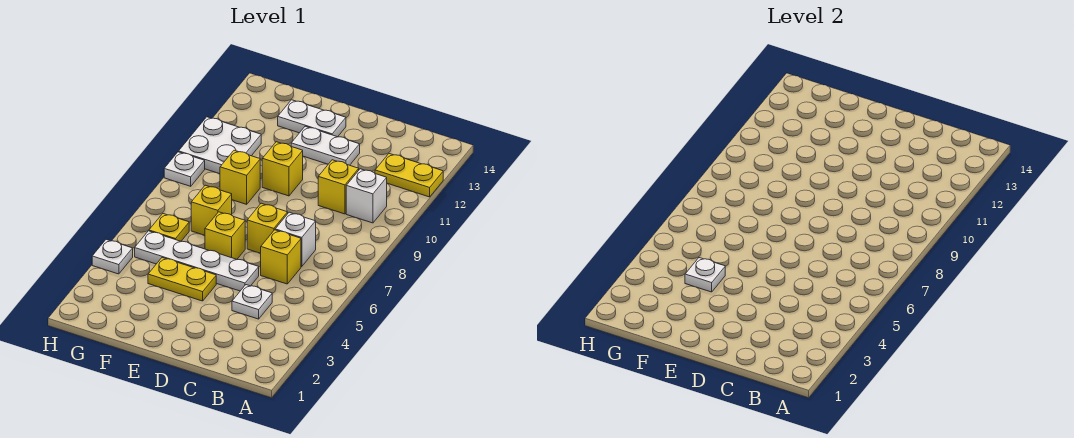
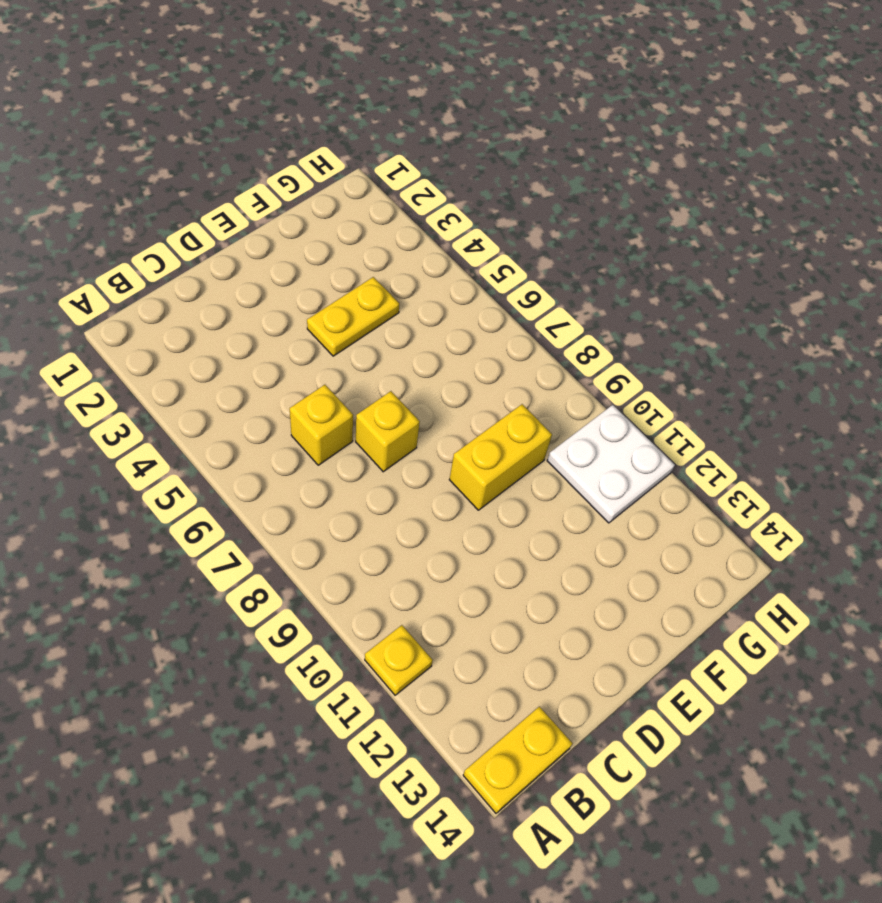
yellow 1x1 plate [365,625,433,695] -> yellow 1x1 plate moved to [149,214,189,241]
yellow 1x2 plate [463,707,573,813] -> yellow 1x2 plate moved to [375,154,443,197]
yellow 1x2 brick [449,404,552,510] -> yellow 1x1 brick [220,150,260,204]
none -> white 1x1 brick [346,169,387,223]
none -> white 1x1 plate [232,285,272,319]
none -> white 1x1 brick [275,212,316,267]

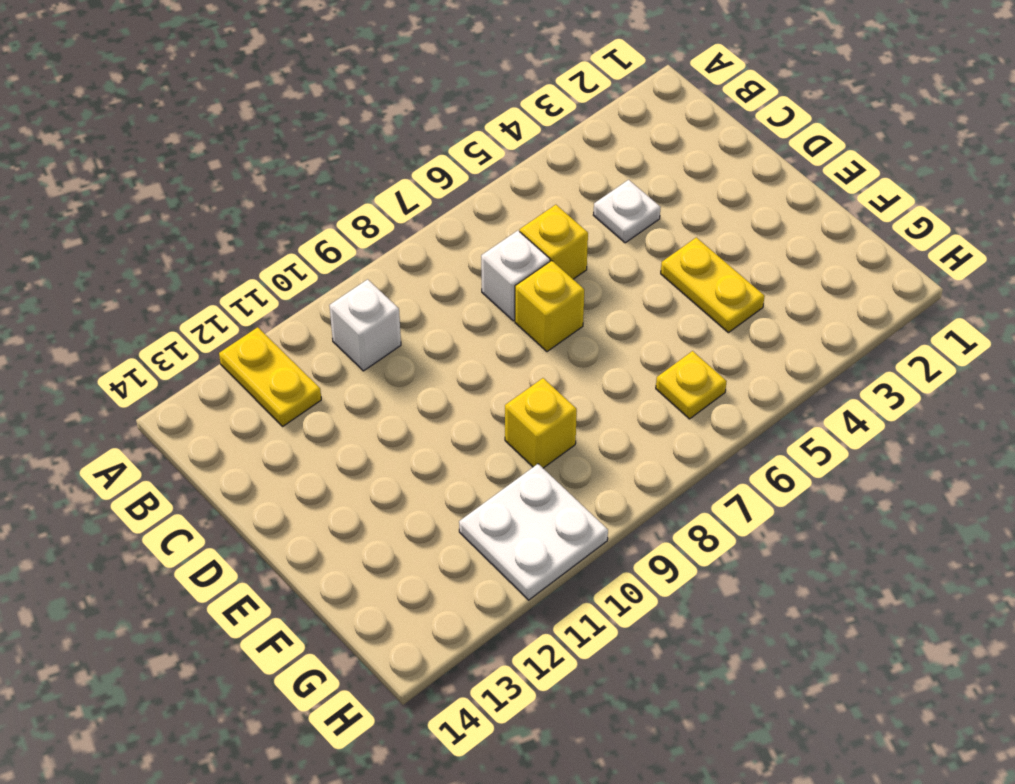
none -> yellow 1x1 brick [318,160,359,214]
none -> white 1x4 plate [135,231,259,291]
none -> white 1x2 plate [291,126,360,165]

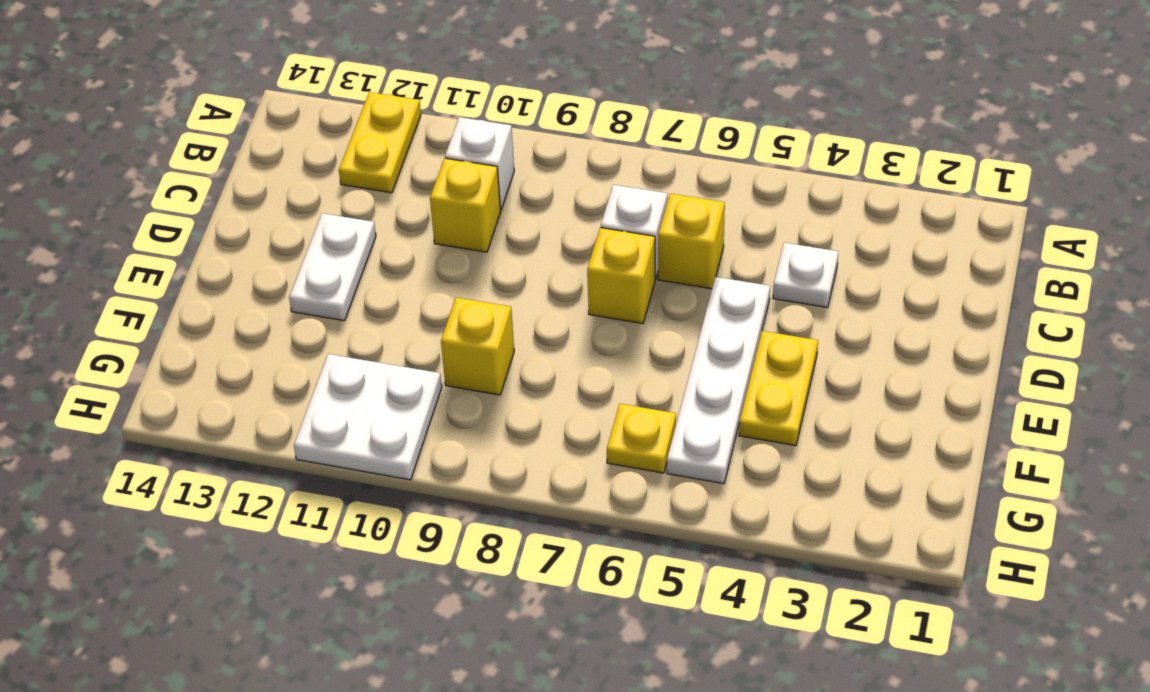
none -> yellow 1x1 brick [205,212,245,259]
none -> yellow 1x1 brick [262,142,303,196]
none -> white 1x2 plate [278,100,346,137]

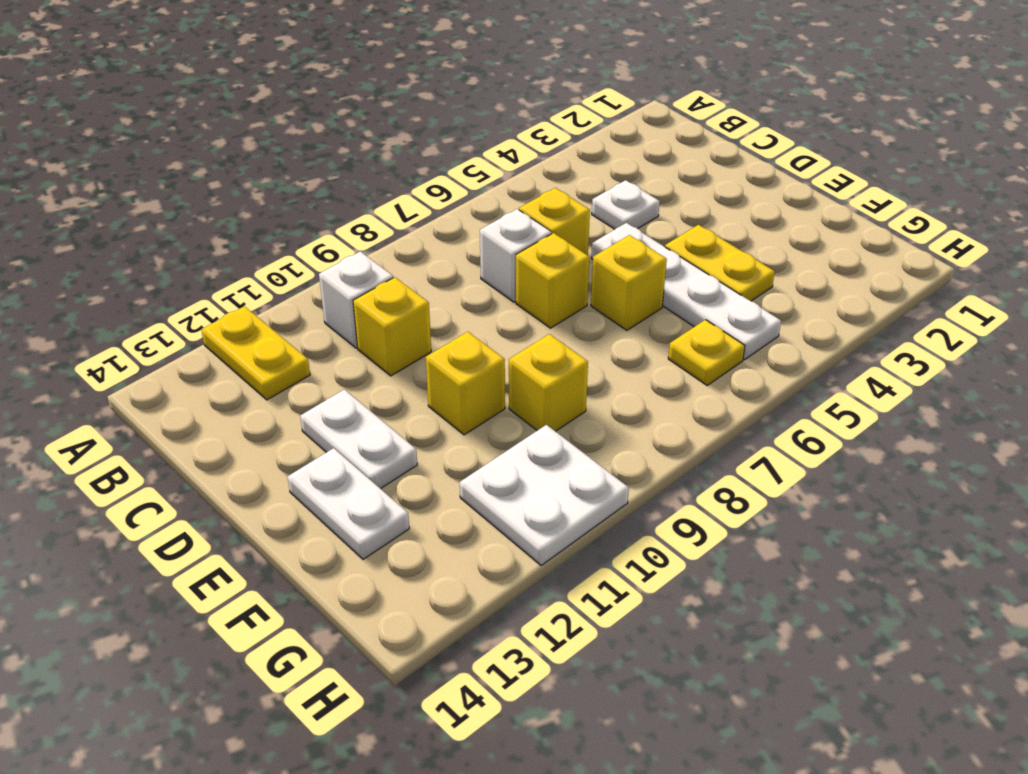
none -> yellow 1x1 brick [191,185,232,235]
none -> white 1x1 plate [92,240,133,274]
none -> white 1x1 plate [164,152,205,186]

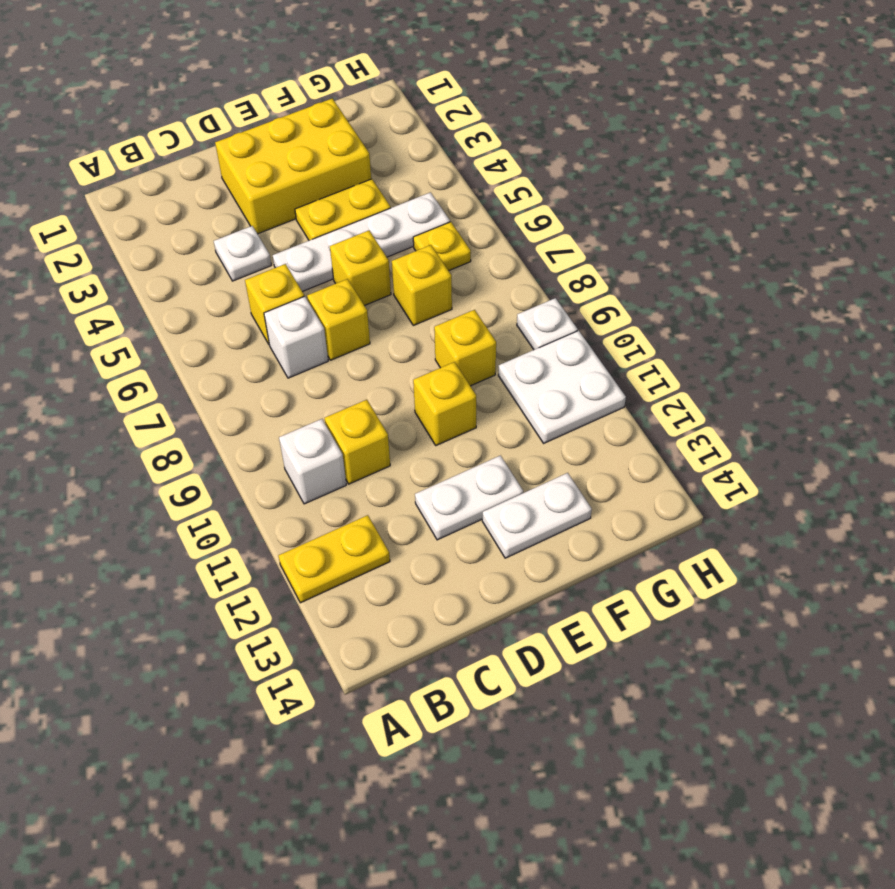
yellow 2x3 brick [215,98,371,234] -> none
none -> white 1x1 plate [92,240,133,274]
none -> white 1x1 plate [685,258,725,292]

